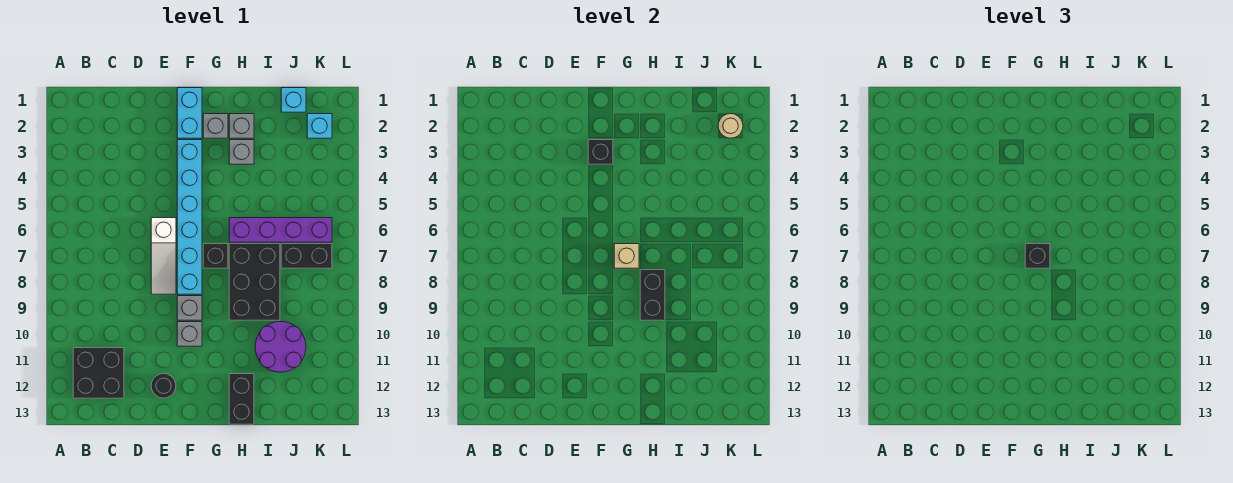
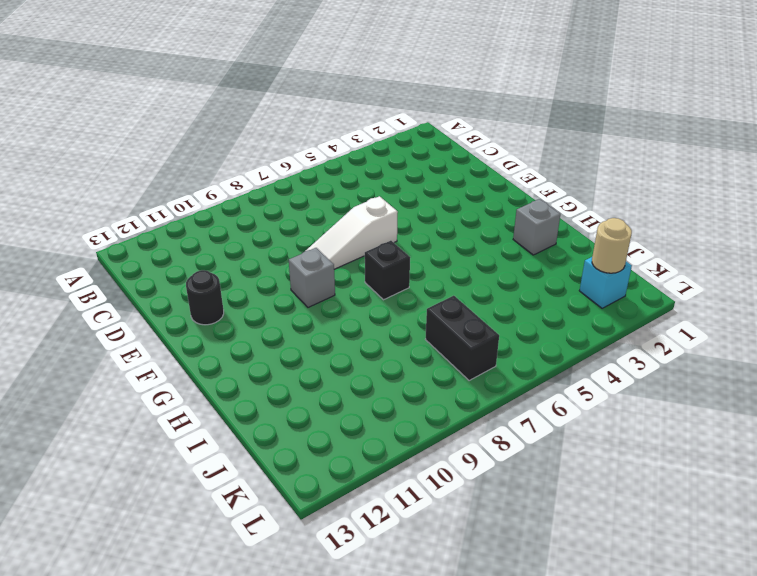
none -> black 2x2 brick [73,348,124,398]
none -> cyan 1x2 brick [177,88,202,138]
none -> cyan 1x6 brick [177,140,202,294]

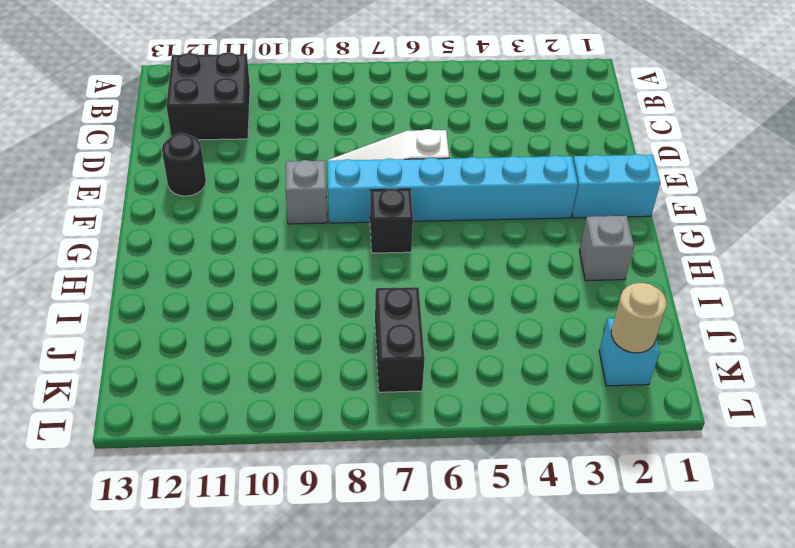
none -> grey 1x1 brick [177,322,202,346]
none -> grey 1x1 brick [203,114,228,138]
none -> grey 1x1 brick [229,140,254,164]

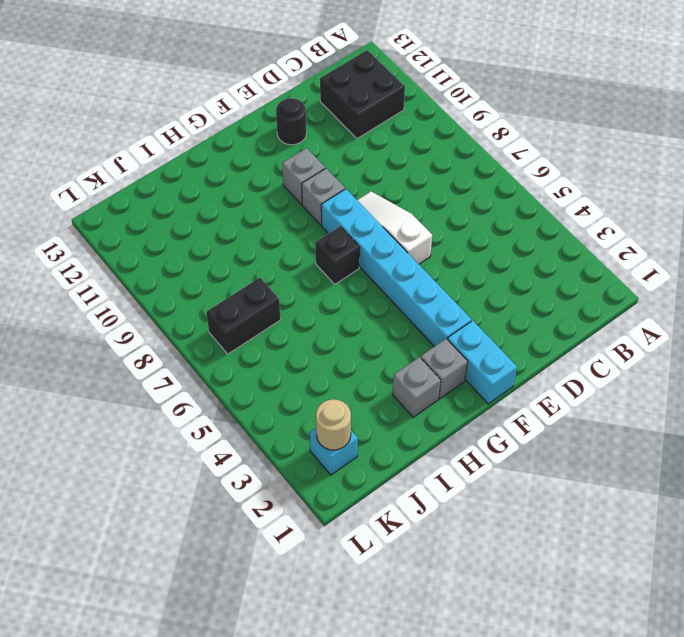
none -> grey 1x1 brick [229,140,254,164]
none -> purple 1x4 brick [229,218,332,242]
none -> black 2x3 brick [229,244,280,320]

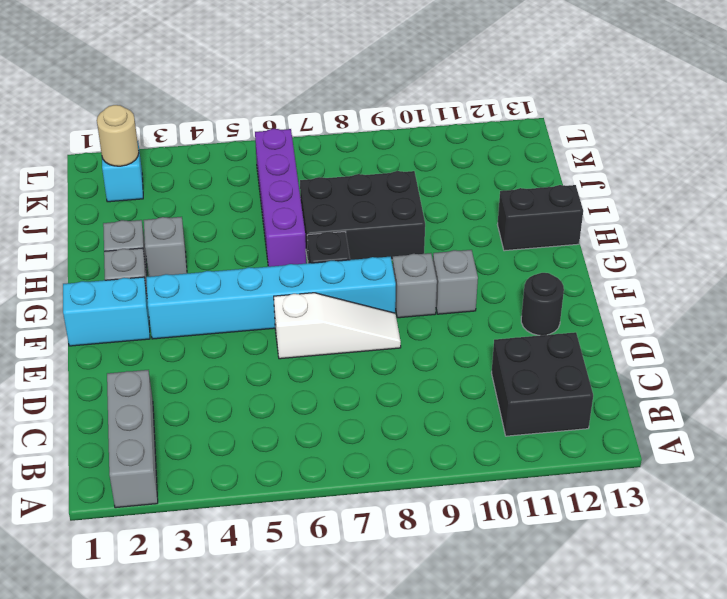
grey 1x3 brick [107,370,158,508] -> none
none -> purple 2x2 round brick [255,322,306,372]
none -> cyan 1x1 brick [281,88,306,112]
none -> black 1x2 brick [281,244,332,268]

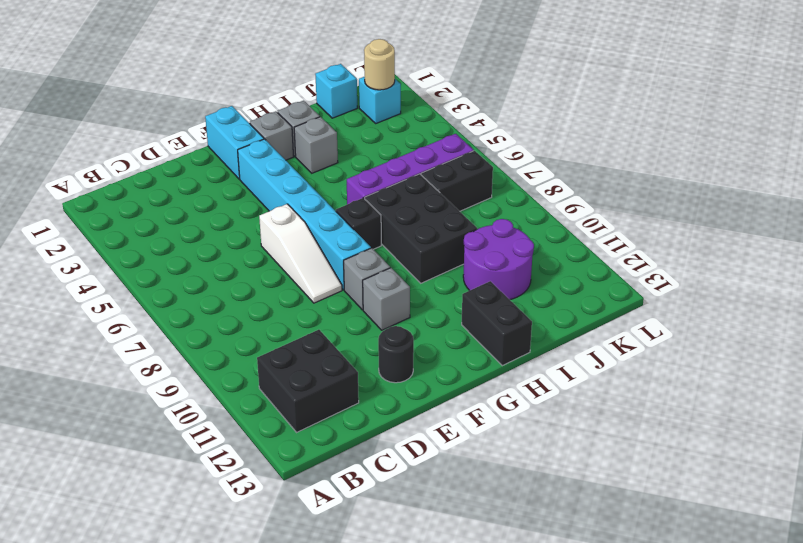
none -> black 1x1 brick [588,140,613,164]
none -> tan 1x1 brick [614,244,639,268]
none -> black 1x2 brick [640,270,665,320]

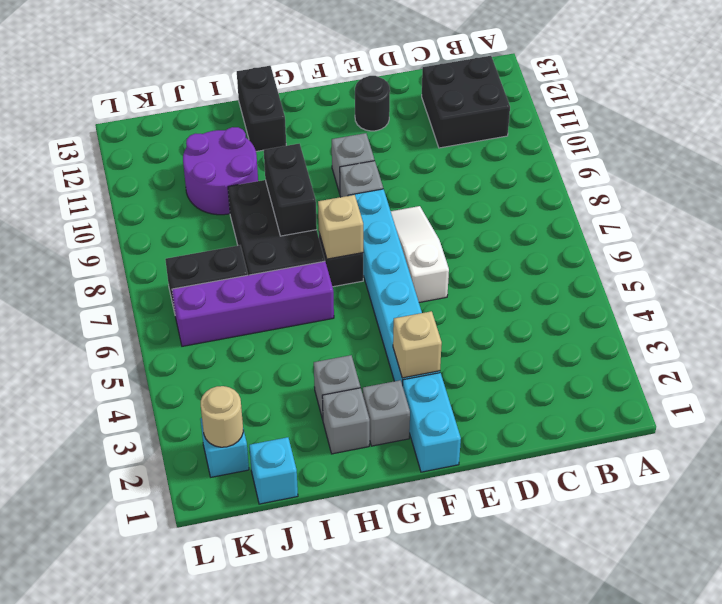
tan 1x1 brick [393,311,442,378] -> black 1x1 brick [588,140,613,164]
none -> black 1x1 brick [1025,244,1050,268]

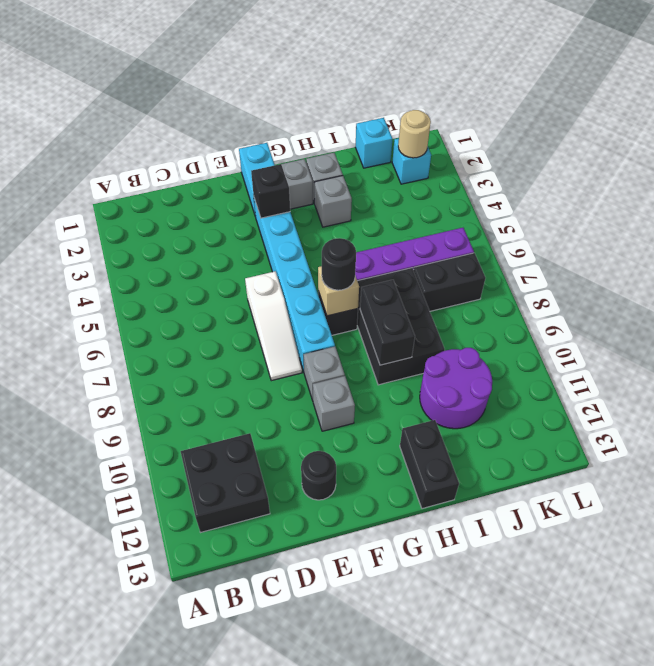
black 1x1 round brick [322,238,356,290] -> black 1x1 brick [1025,244,1050,268]

